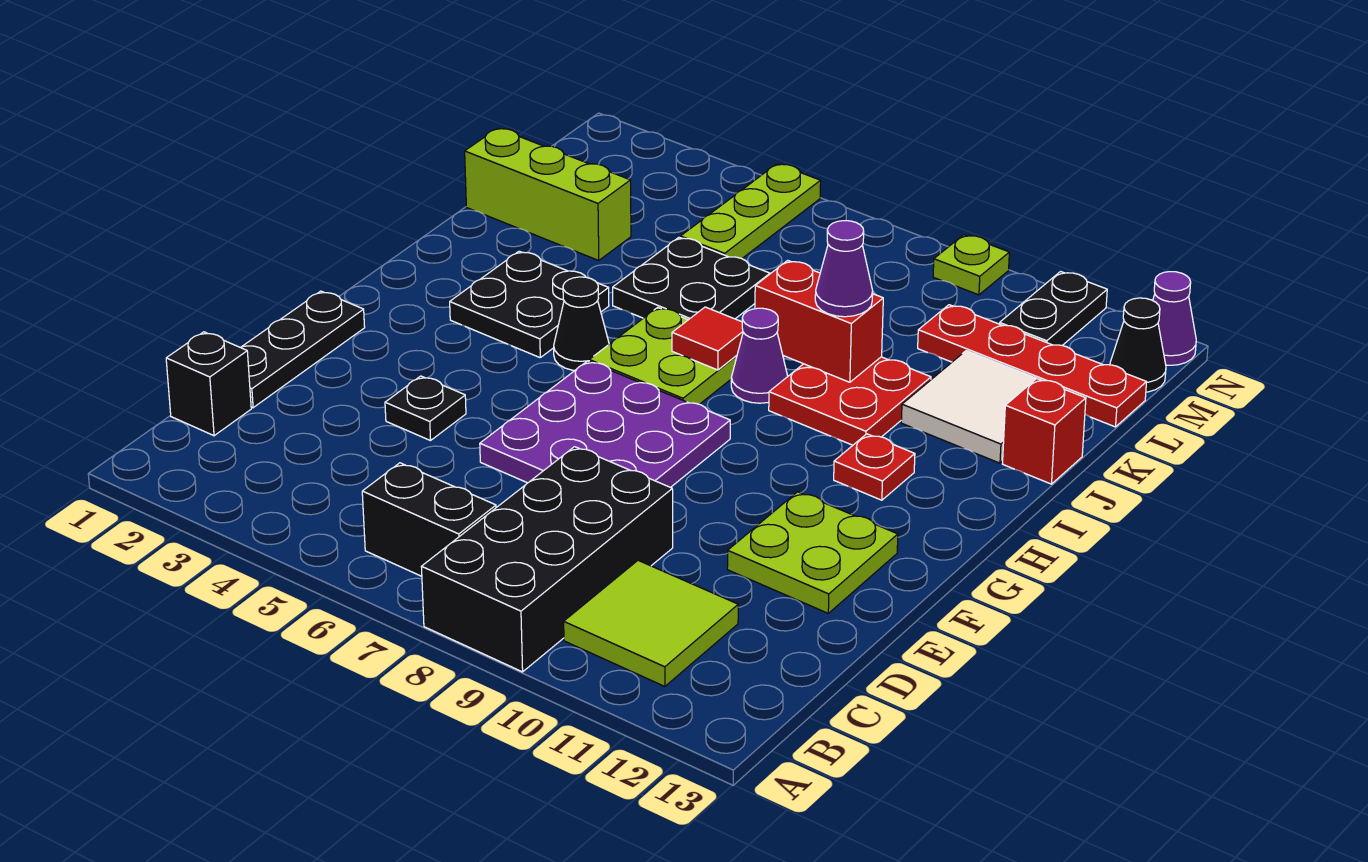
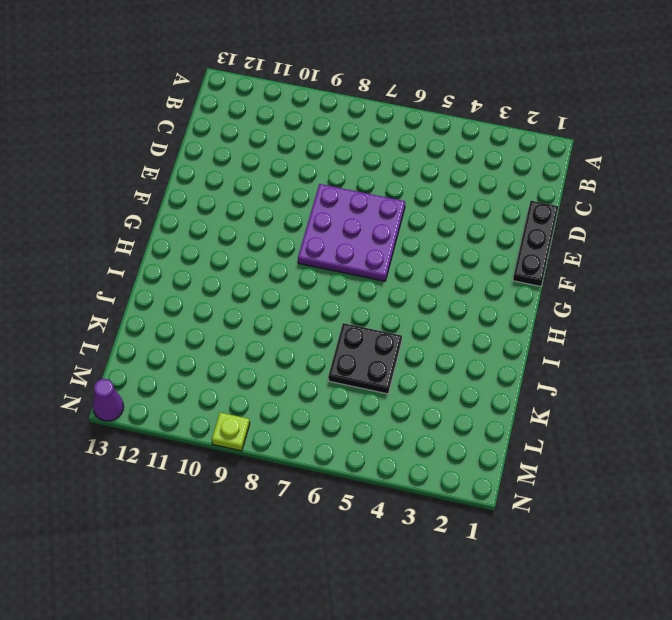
none -> black 2x4 brick [421,447,673,672]
none -> black 1x2 brick [362,463,496,576]
none -> lime 2x2 tile [564,560,738,686]

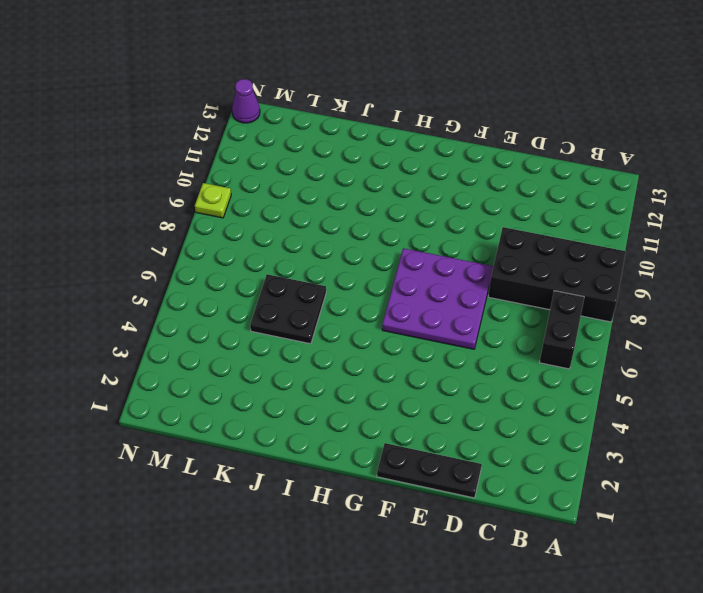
none -> lime 2x2 tile [564,560,738,686]
none -> black 1x1 brick [166,332,251,436]
none -> black 1x1 plate [385,376,466,441]

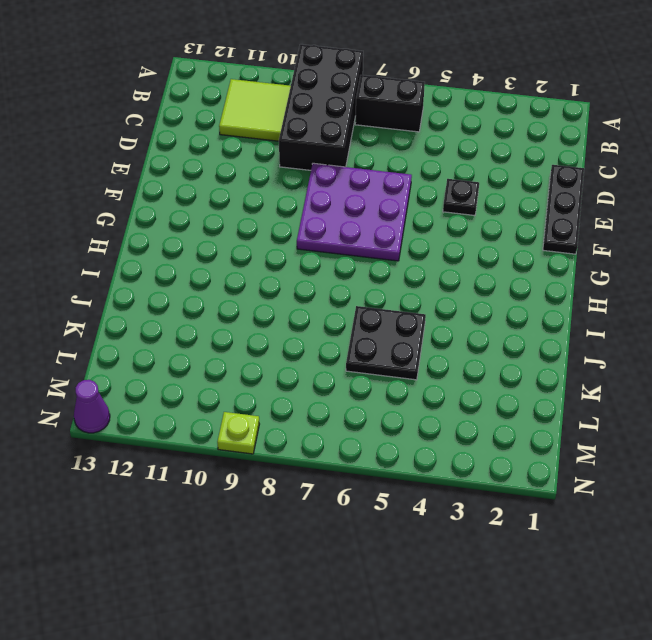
none -> black 1x1 brick [166,332,251,436]
none -> lime 2x2 plate [727,492,898,613]
none -> black 2x2 plate [450,251,609,357]

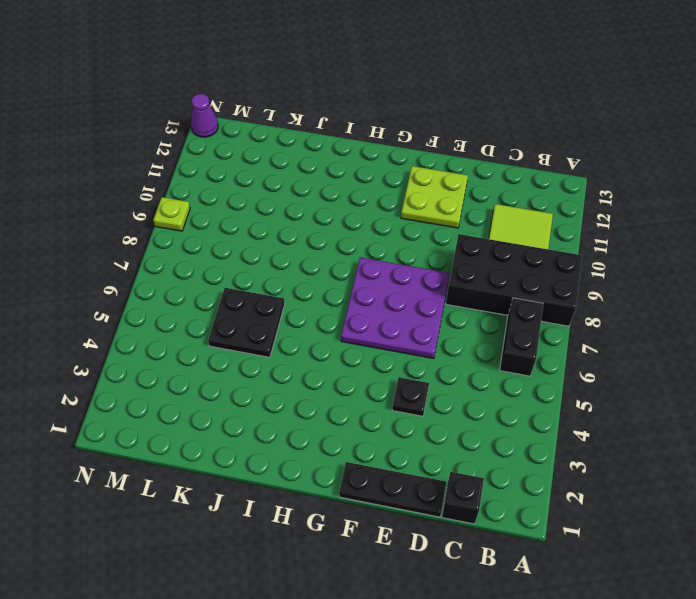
none -> black 2x2 plate [450,251,609,357]
none -> black 1x1 cone [554,277,609,371]
none -> lime 2x2 plate [589,307,737,404]

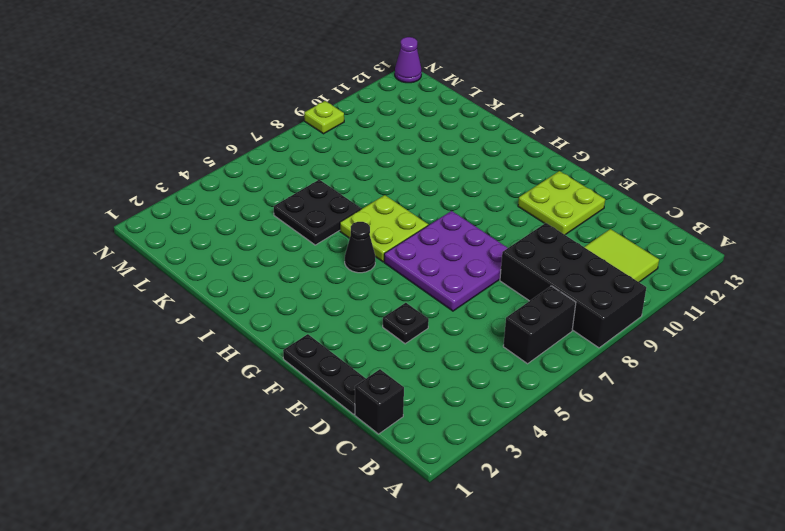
none -> black 2x2 plate [450,251,609,357]
none -> red 1x1 plate [834,434,915,500]
none -> purple 1x1 cone [731,308,788,403]

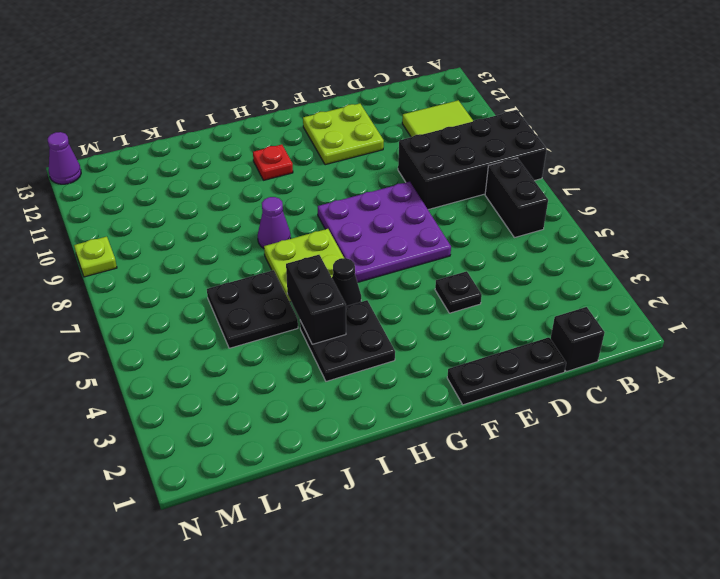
black 1x2 brick [286,255,346,344] -> none
none -> red 2x2 plate [769,357,931,445]
none -> white 2x2 tile [901,351,1036,463]
none -> red 1x1 brick [1003,378,1086,484]

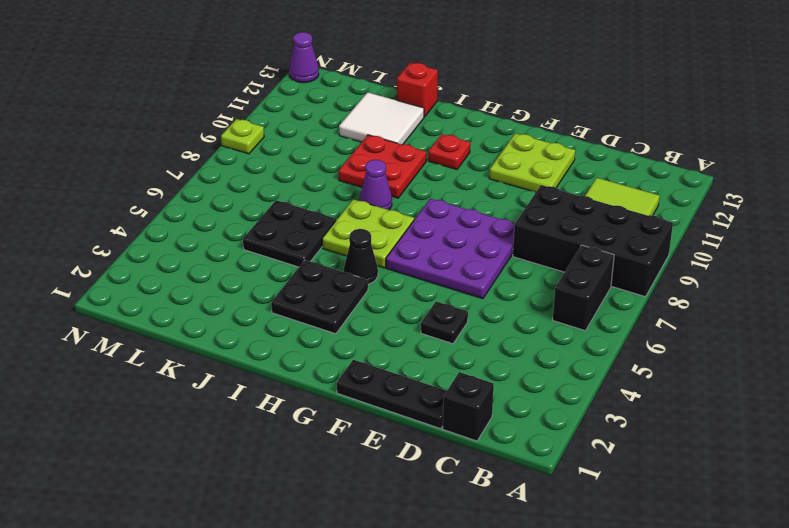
none -> lime 1x3 brick [465,128,631,260]
none -> lime 1x3 plate [681,164,821,259]
none -> red 1x4 plate [918,305,1147,427]

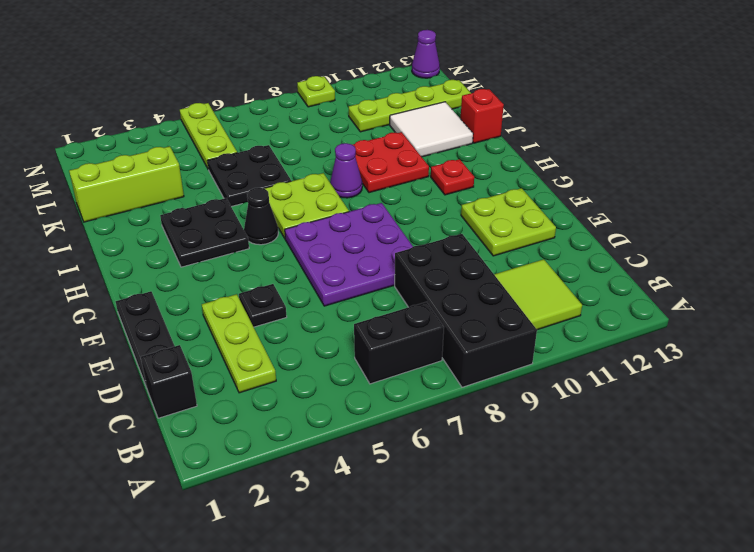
lime 1x3 plate [202,294,276,393] -> none
lime 1x4 plate [349,80,471,132] -> red 1x4 plate [918,305,1147,427]
none -> black 1x2 plate [1000,272,1107,345]
none -> black 1x1 cone [1110,298,1166,392]
none -> red 1x1 tile [672,307,743,370]

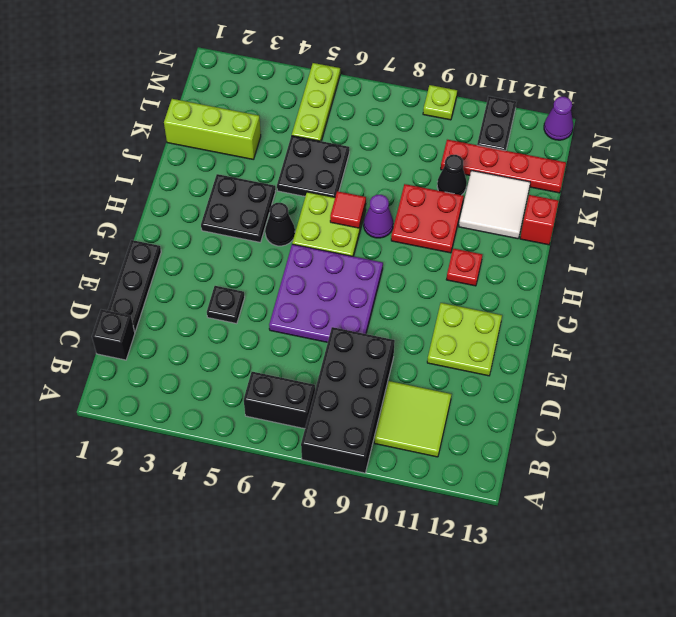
black 1x1 cone [437,155,467,195] -> black 1x1 cone moved to [1110,298,1166,392]
none -> red 1x2 brick [755,260,883,382]
none -> purple 1x1 cone [815,221,873,317]

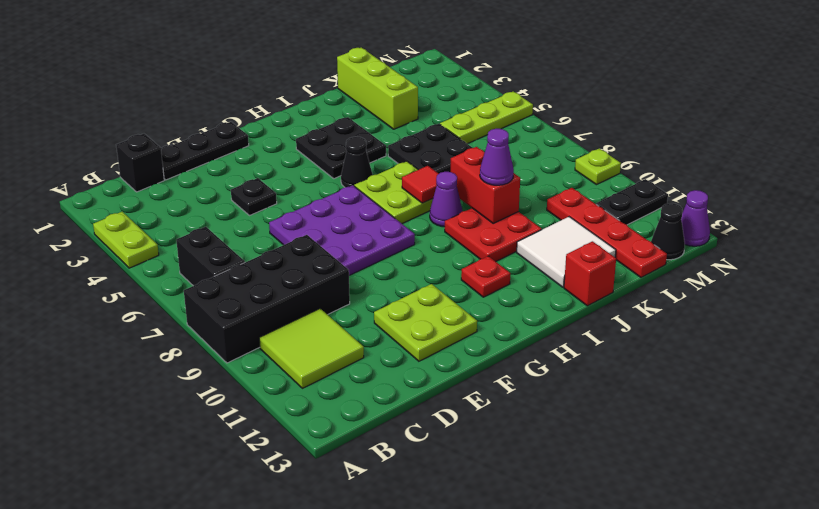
lime 1x2 plate [93,212,159,268] -> none

